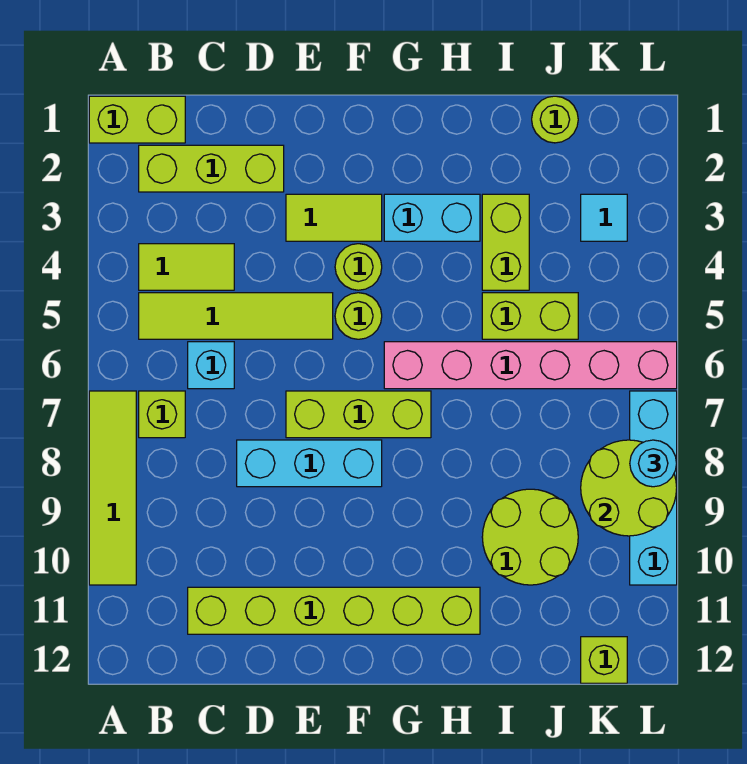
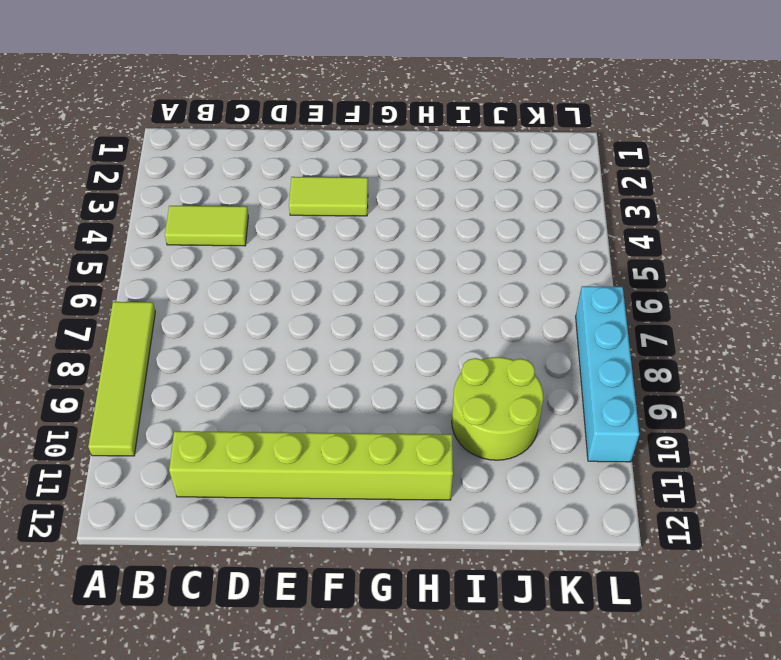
none -> lime 1x2 brick [89,96,185,143]
none -> lime 1x3 brick [139,145,284,192]
none -> lime 1x4 tile [139,293,333,339]

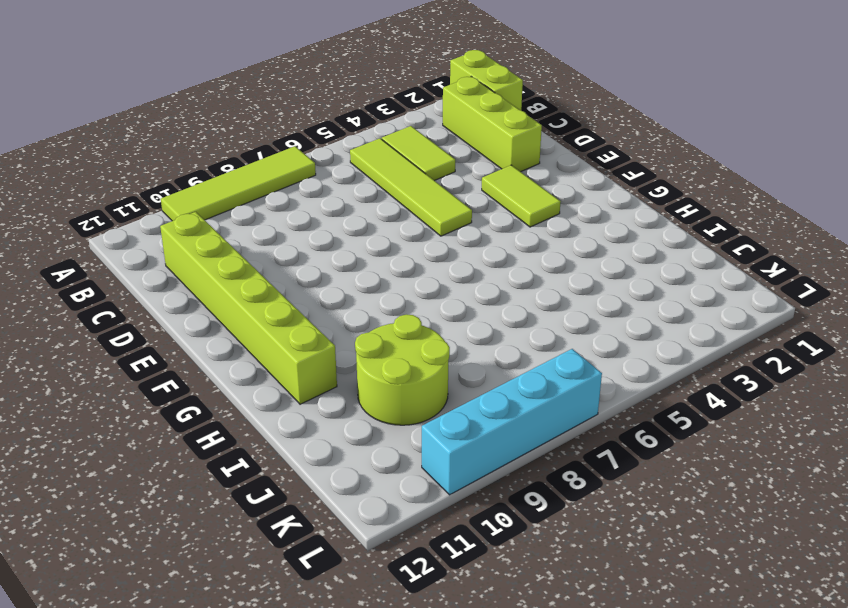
none -> lime 1x1 brick [139,391,185,438]
none -> cyan 1x1 brick [188,342,234,389]
none -> cyan 1x3 brick [237,440,382,487]

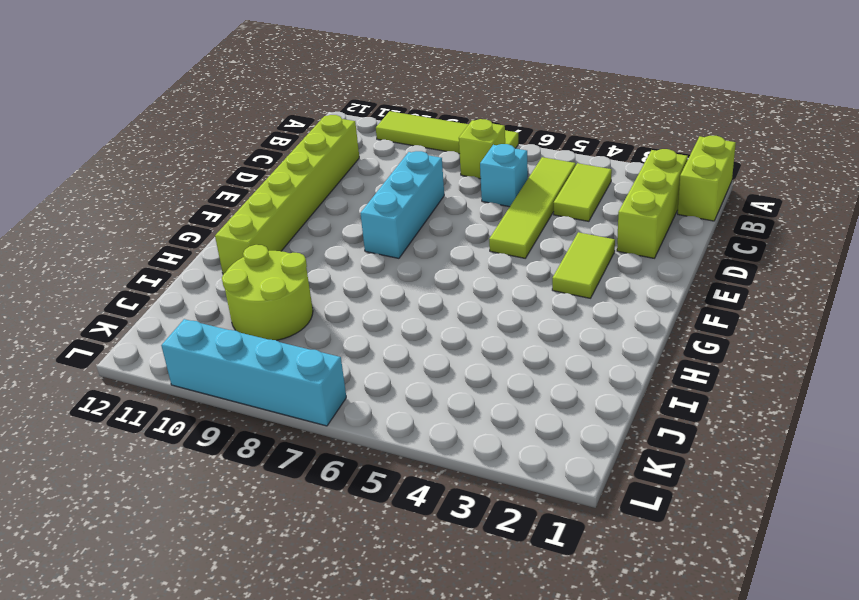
none -> lime 1x3 brick [286,391,431,438]
none -> lime 1x1 round brick [335,244,382,290]
none -> lime 1x1 round brick [335,293,382,339]

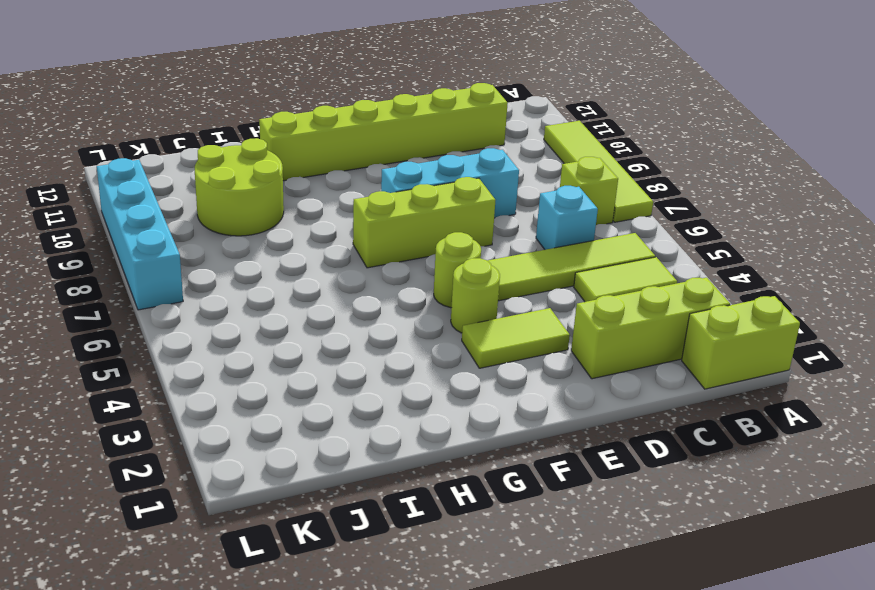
none -> cyan 1x2 brick [384,194,480,241]
none -> pink 1x6 brick [384,342,677,389]
none -> lime 1x2 brick [482,194,529,290]

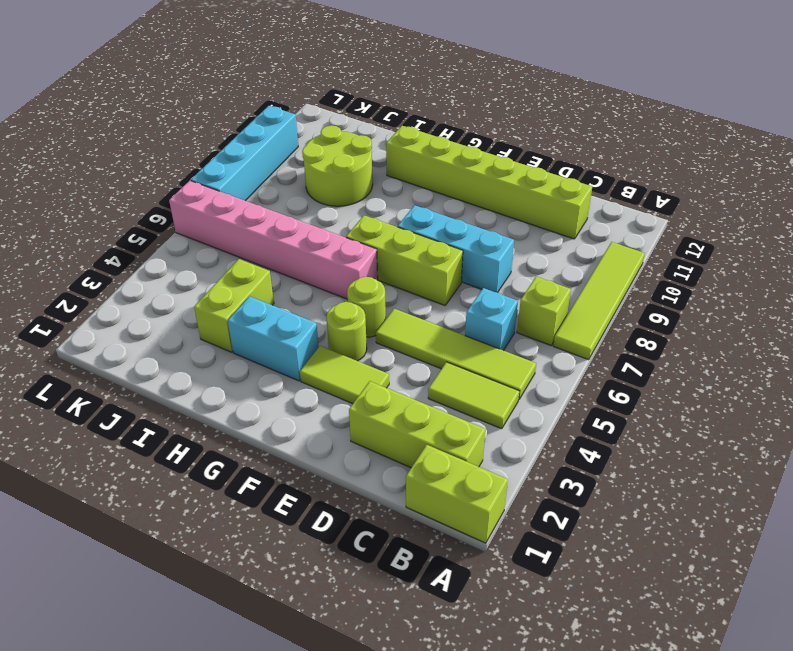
none -> lime 1x2 brick [482,293,578,339]
none -> lime 1x1 round brick [532,96,578,143]
none -> cyan 1x1 tile [581,194,627,241]

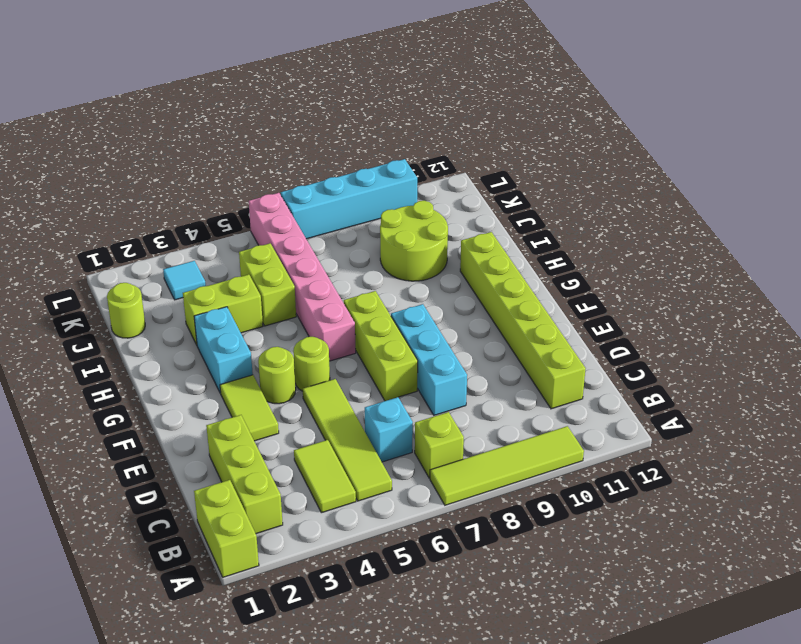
none -> lime 1x1 brick [581,637,627,683]
none -> lime 2x2 round brick [581,440,677,536]
none -> cyan 1x1 round brick [630,440,677,487]

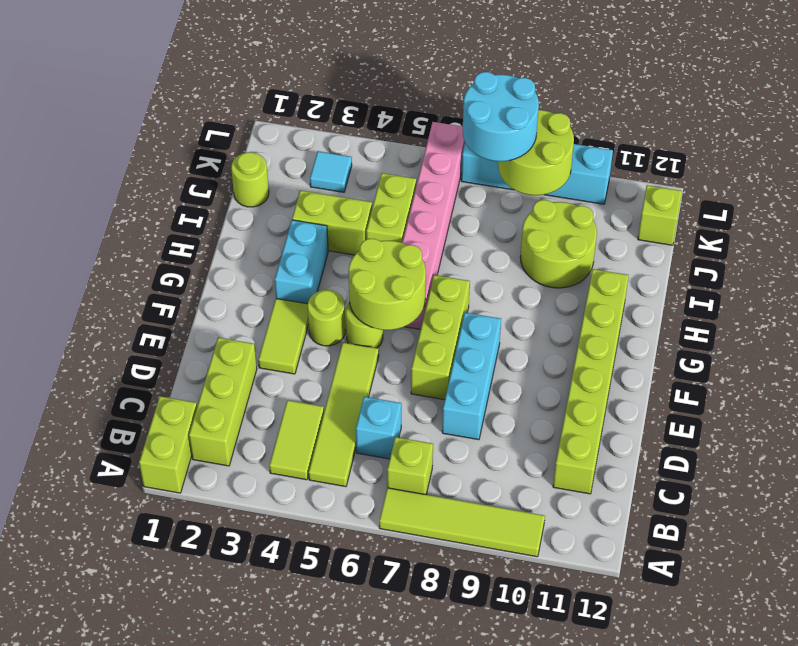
lime 2x2 round brick [348,239,426,330] -> none
cyan 2x2 round brick [463,72,539,161] -> cyan 1x1 round brick [630,440,677,487]

